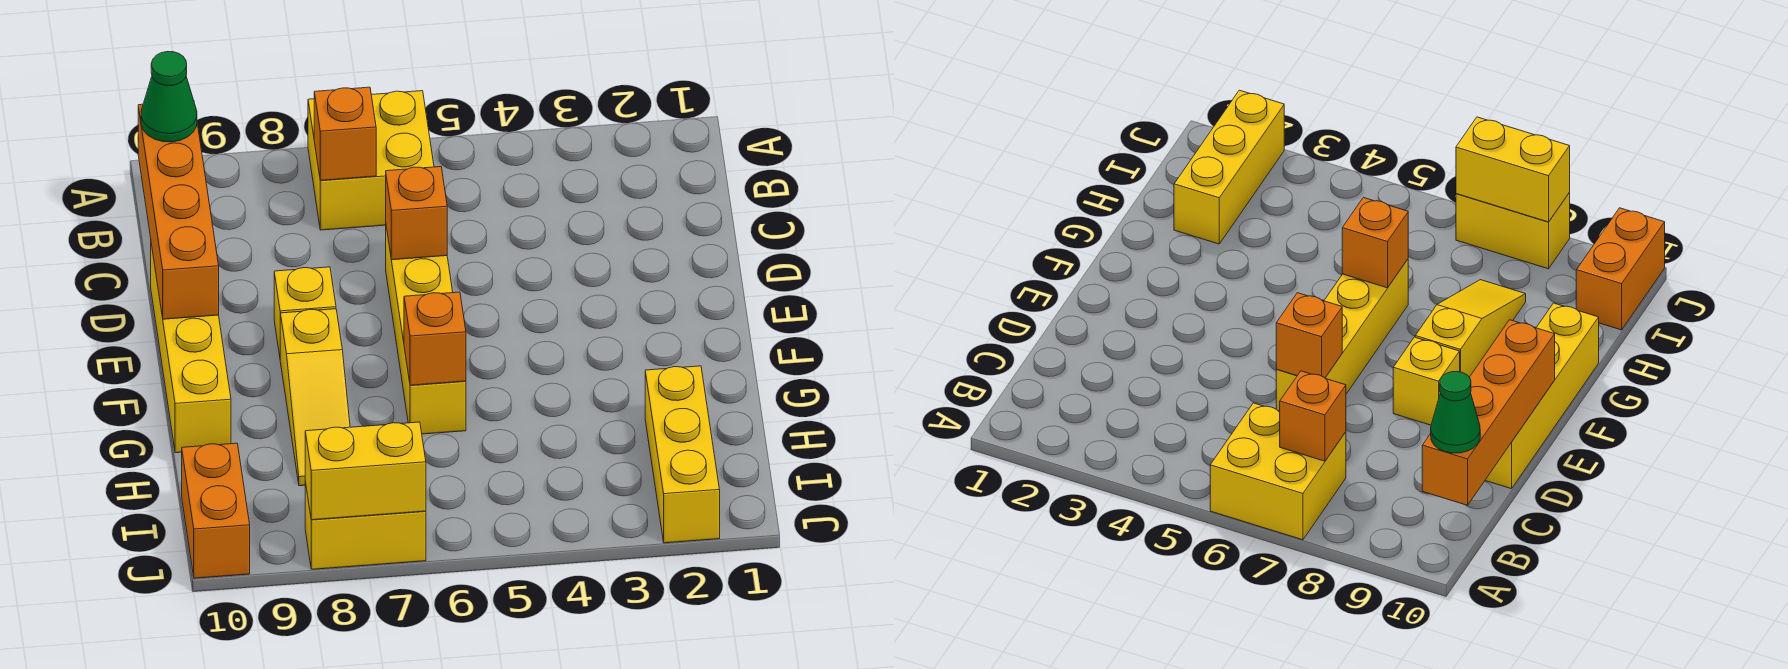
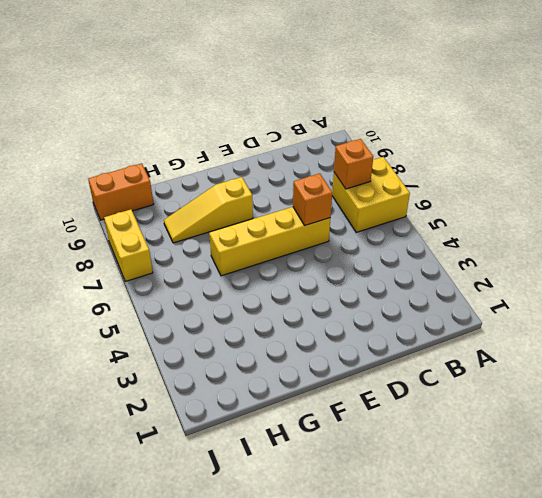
none -> yellow 1x4 brick [151,244,231,453]
none -> yellow 1x1 brick [274,267,336,356]
none -> yellow 1x3 brick [645,366,720,543]

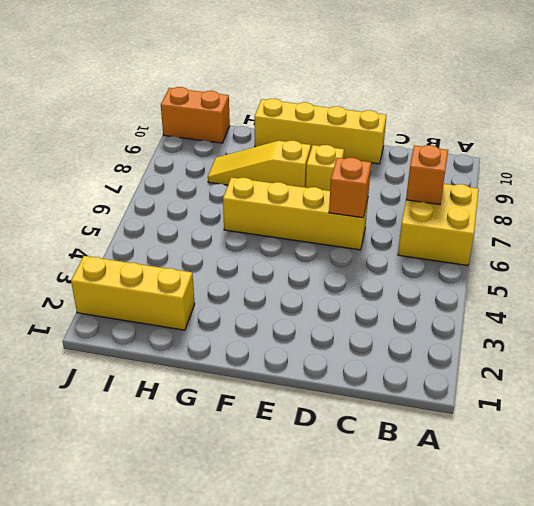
none -> yellow 1x2 brick [305,482,426,569]
none -> orange 1x4 brick [138,104,219,319]
none -> orange 1x1 brick [404,292,466,385]

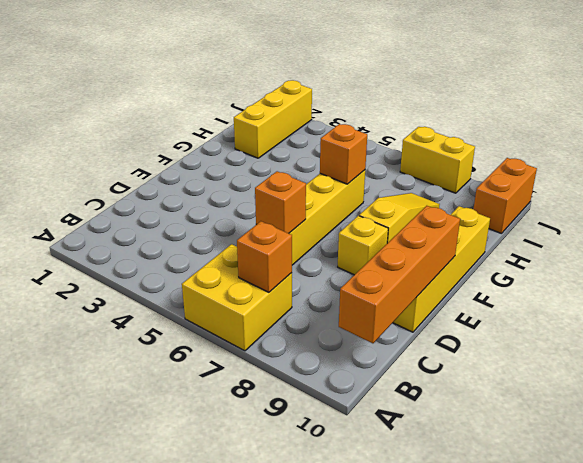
none -> yellow 1x2 brick [305,422,426,520]
none -> green 1x1 cone [141,52,197,142]

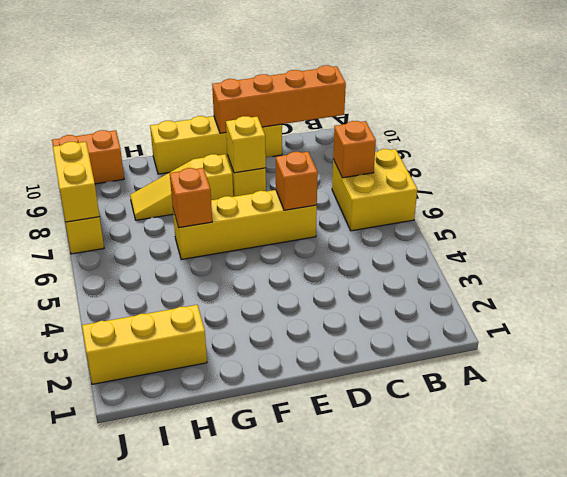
yellow 1x1 brick [226,116,266,173] -> none
none -> green 1x1 cone [141,52,197,142]

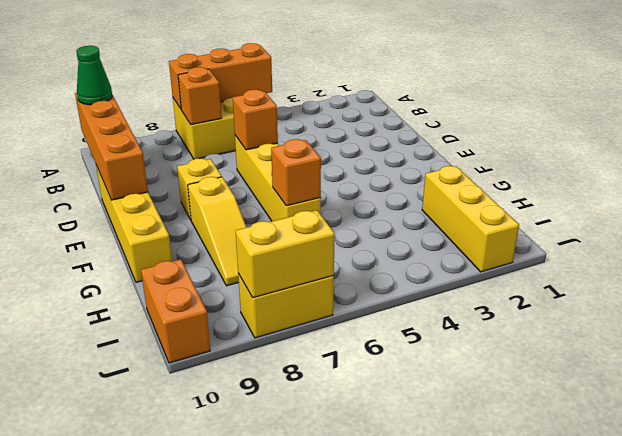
orange 1x3 brick [169,43,272,109] -> none

